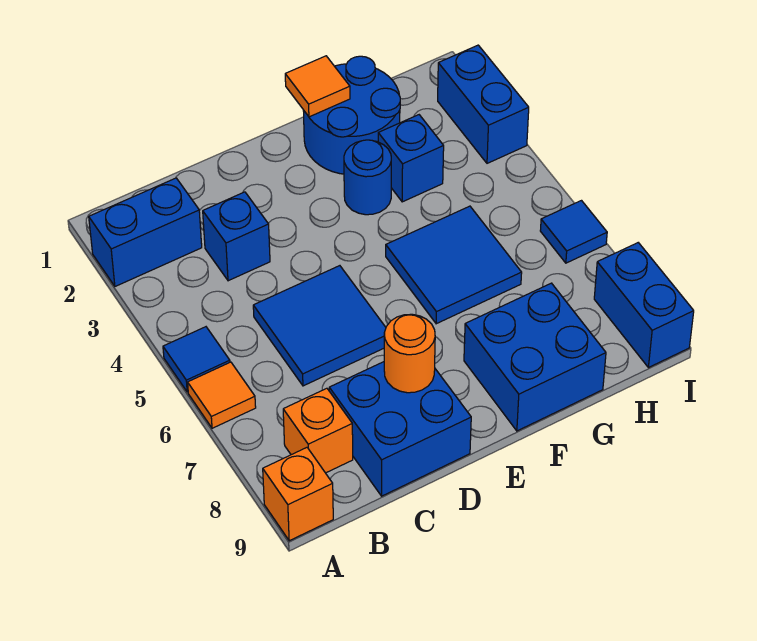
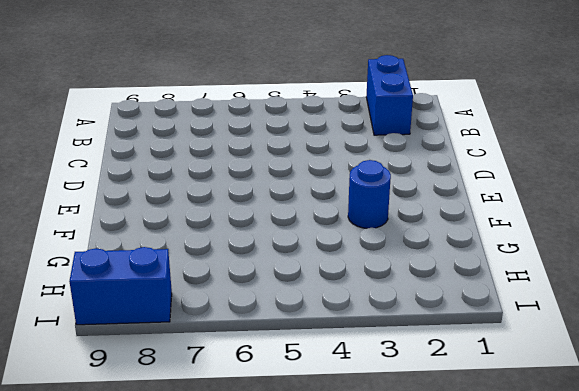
none -> blue 1x1 tile [163,327,230,392]
none -> orange 1x1 tile [188,362,256,428]
none -> orange 1x1 brick [263,448,333,541]

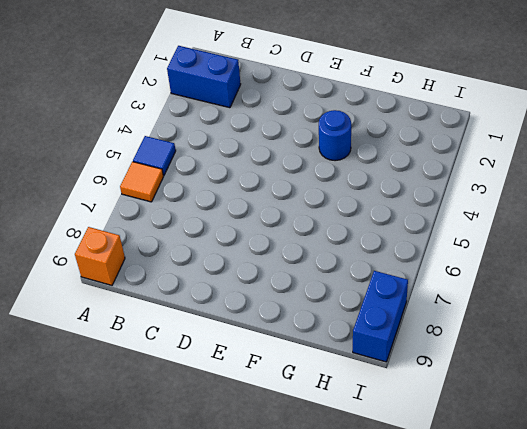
none -> orange 1x1 brick [283,388,353,473]
none -> blue 1x1 brick [203,192,270,281]
none -> blue 2x2 tile [253,266,386,386]

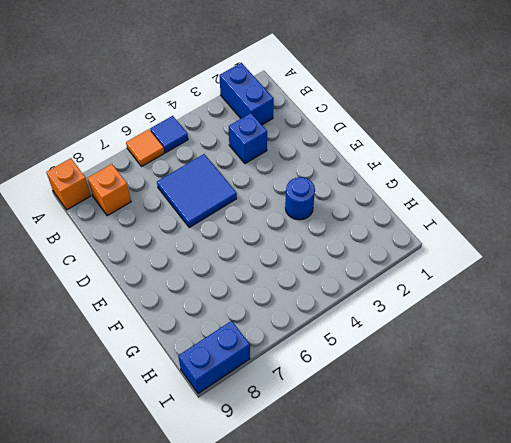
none -> blue 2x2 brick [329,362,471,496]
none -> blue 2x2 round brick [303,56,400,174]
none -> blue 2x2 tile [386,206,522,324]

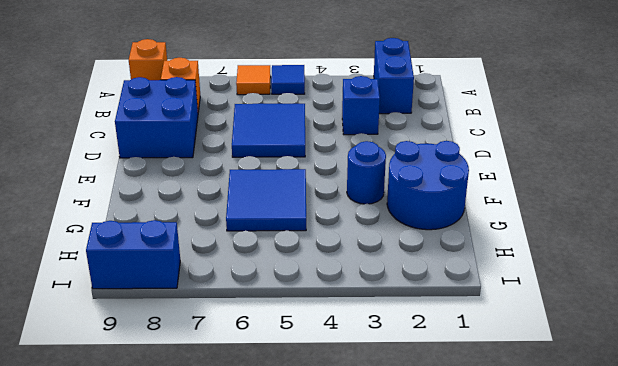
none -> blue 2x2 brick [464,283,606,431]
none -> blue 1x1 brick [378,115,444,202]
none -> blue 1x2 brick [438,45,529,163]

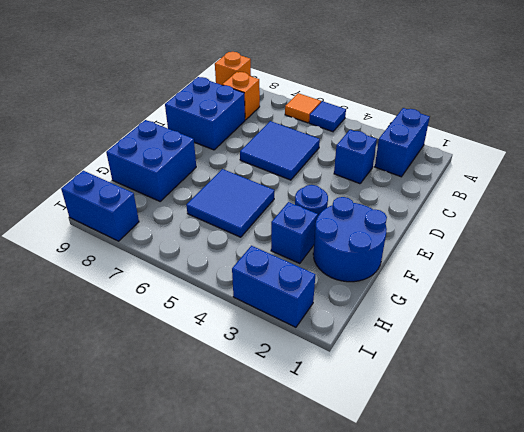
none -> blue 1x1 tile [540,201,607,263]
none -> orange 1x1 round brick [384,314,435,393]
none -> orange 1x1 tile [285,56,350,117]

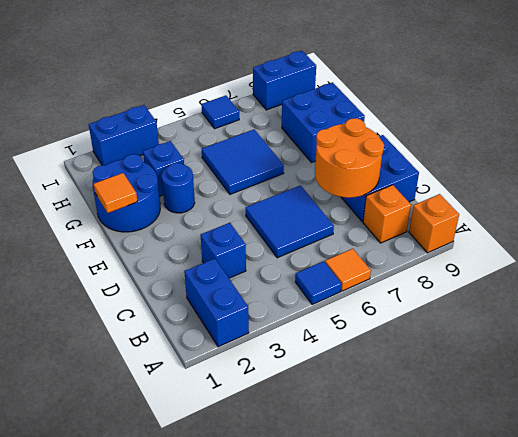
orange 2x2 round brick [315,118,384,198] -> orange 1x1 round brick [384,314,435,393]

